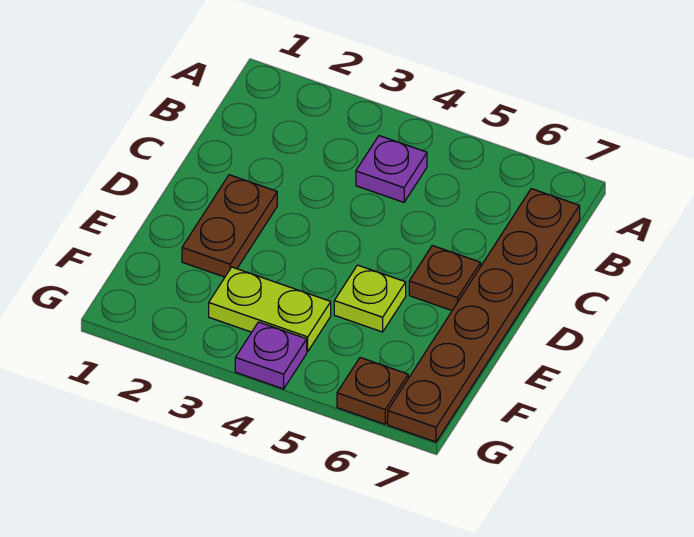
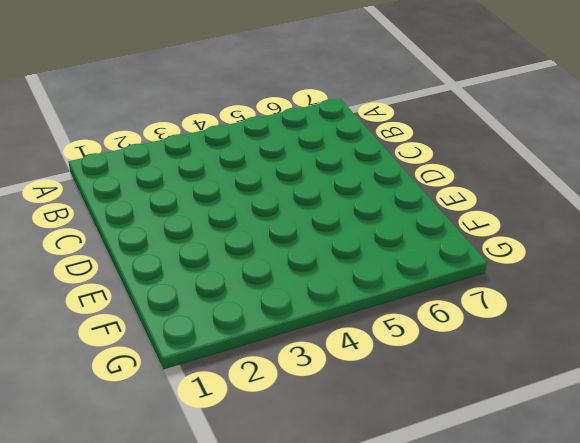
none -> purple 1x1 plate [356,136,427,202]
none -> brown 1x6 plate [388,189,580,442]

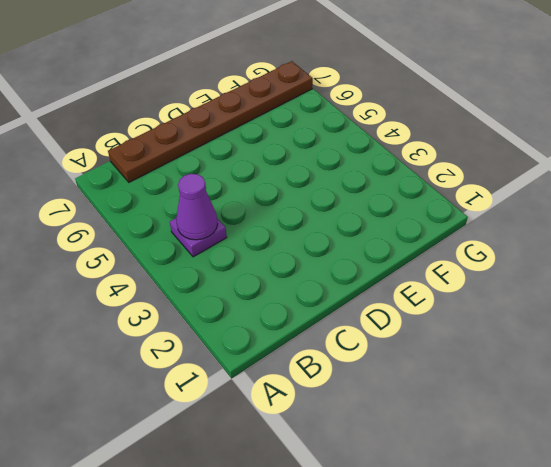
purple 1x1 cone [176,174,218,240] -> none
none -> brown 1x2 plate [182,175,277,277]
none -> brown 1x1 plate [409,246,481,310]

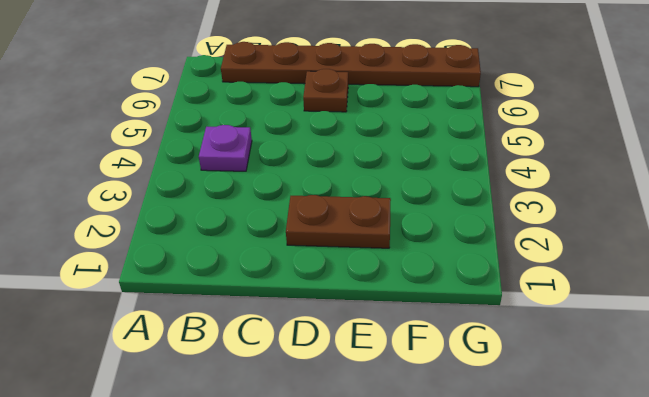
none -> lime 1x1 plate [334,265,406,332]
none -> lime 1x2 plate [209,267,331,352]

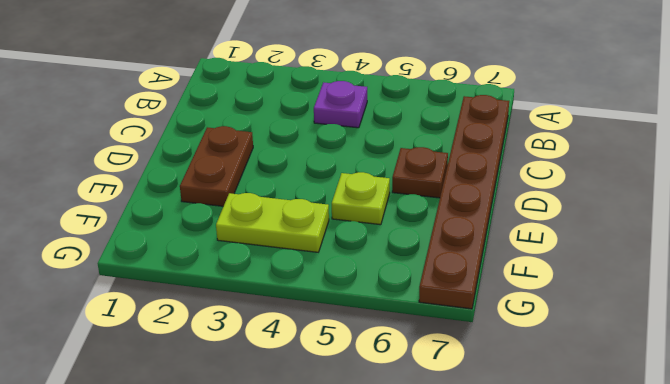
none -> purple 1x1 plate [235,322,307,389]
none -> brown 1x1 plate [337,358,408,424]

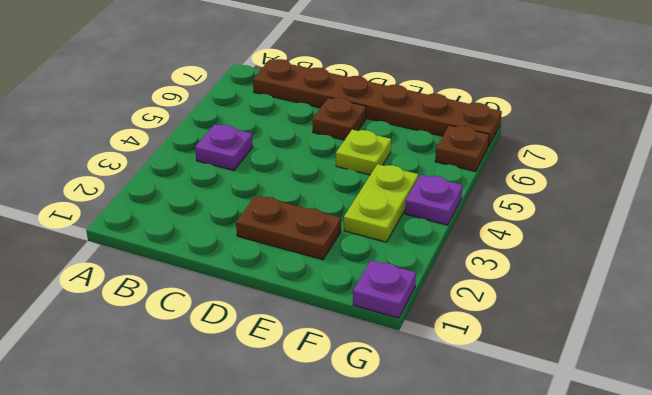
purple 1x1 plate [353,260,416,318] -> none

